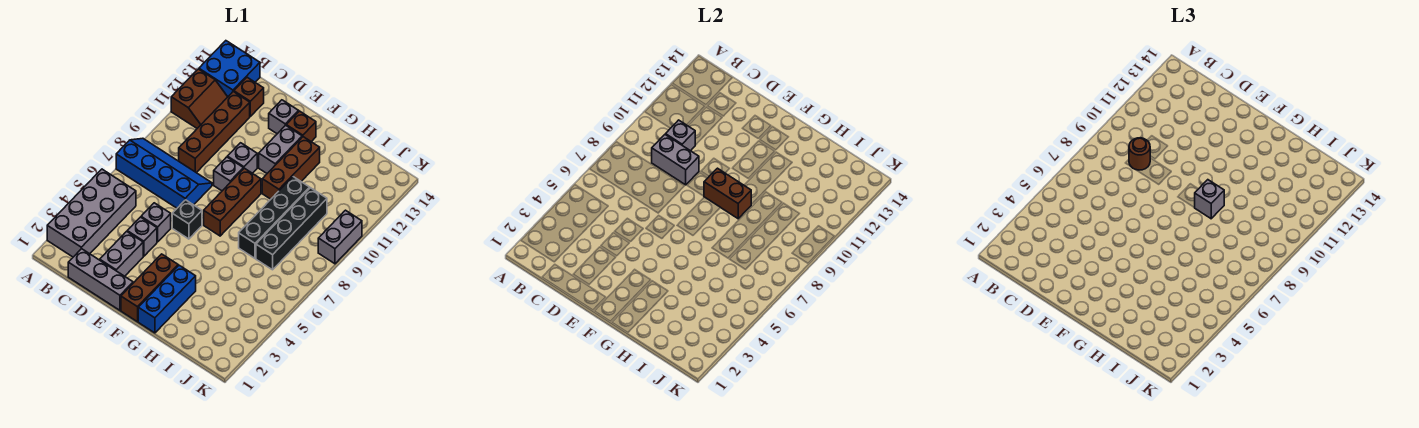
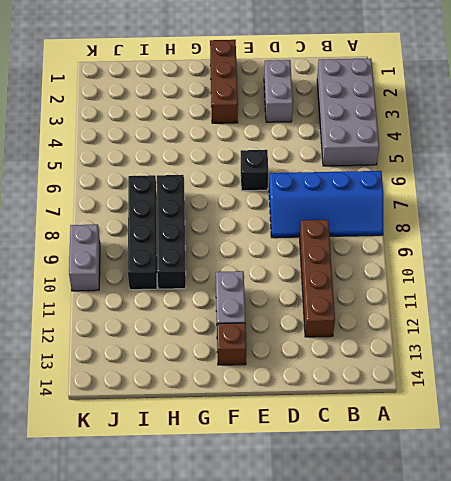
none -> brown 2x2 slope [171,69,227,128]
none -> blue 2x2 brick [199,41,260,97]
none -> grey 1x3 brick [68,249,133,310]

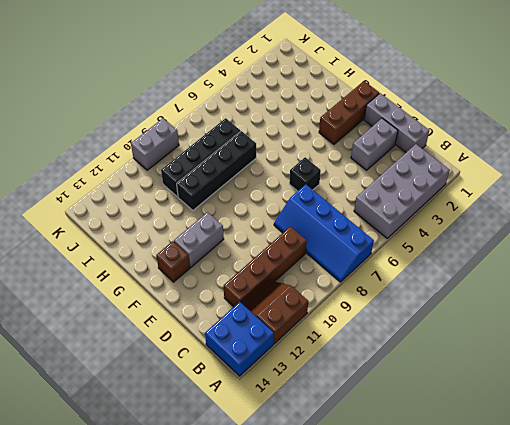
none -> brown 1x1 brick [234,77,264,116]
none -> grey 1x1 brick [127,217,157,256]
none -> grey 1x1 brick [141,203,171,242]

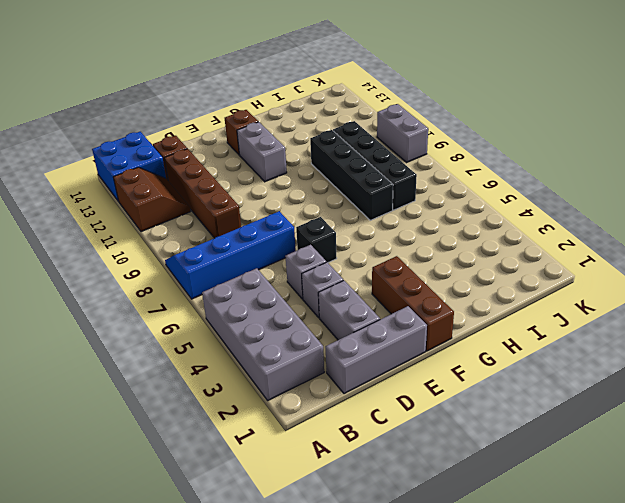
none -> grey 1x1 brick [214,157,243,191]
none -> grey 1x1 brick [227,143,257,173]
none -> grey 1x1 brick [269,100,299,134]

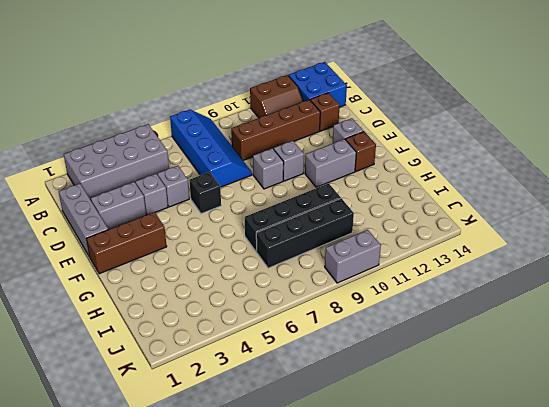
none -> brown 1x3 brick [204,168,261,236]
none -> blue 1x3 brick [138,265,196,333]
none -> brown 1x3 brick [262,137,320,199]

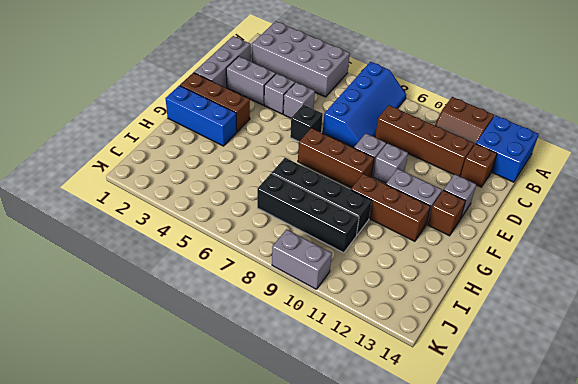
none -> grey 1x2 brick [652,135,699,185]
none -> grey 1x1 brick [666,120,695,151]
none -> brown 1x2 brick [704,168,751,219]

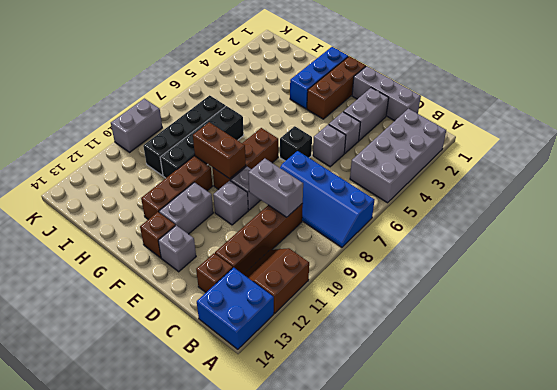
none -> grey 1x1 brick [666,120,695,151]
none -> brown 1x1 round brick [1129,138,1150,170]
none -> grey 1x1 brick [1195,180,1224,219]

